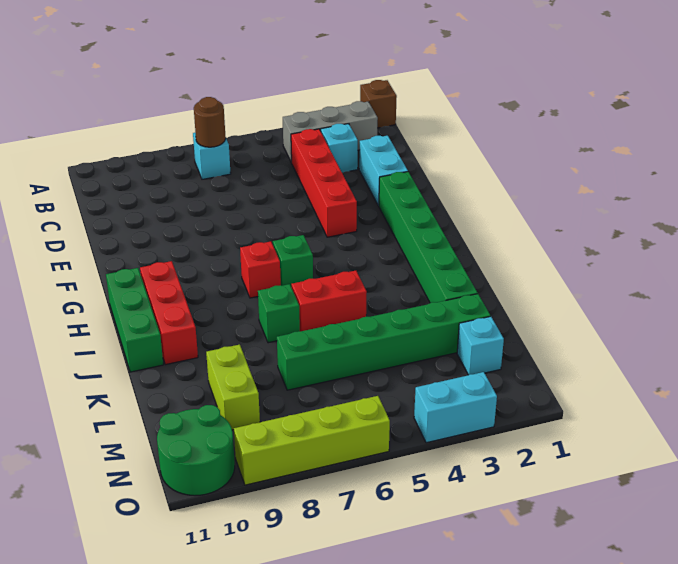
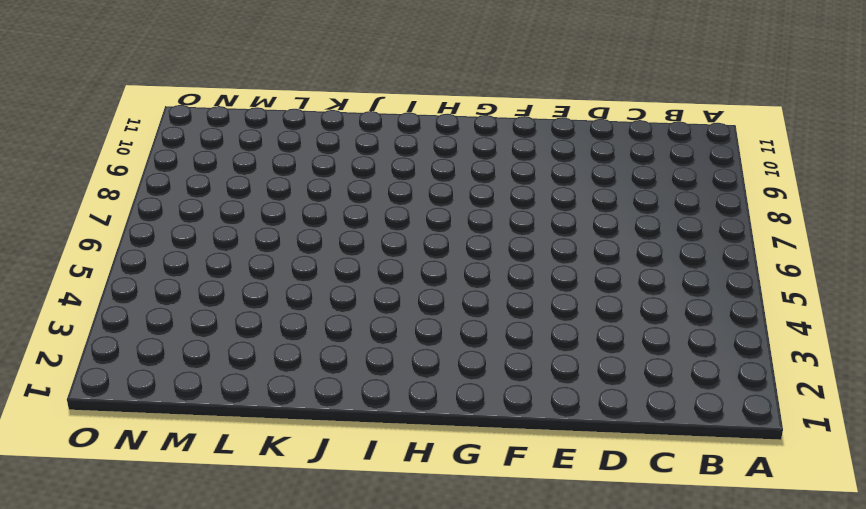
none -> brown 1x1 brick [360,80,397,128]
none -> grey 1x3 brick [283,101,378,162]
none -> cyan 1x1 brick [193,133,231,179]

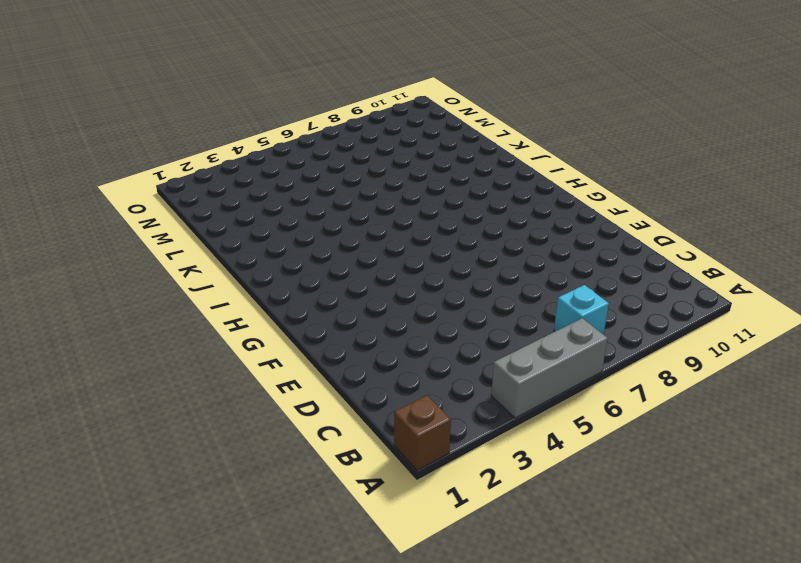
grey 1x3 brick [491,318,608,418] -> grey 1x3 brick moved to [283,101,378,162]
none -> cyan 1x1 brick [321,124,358,173]
none -> red 1x4 brick [291,129,357,237]
none -> cyan 1x2 brick [359,136,408,206]

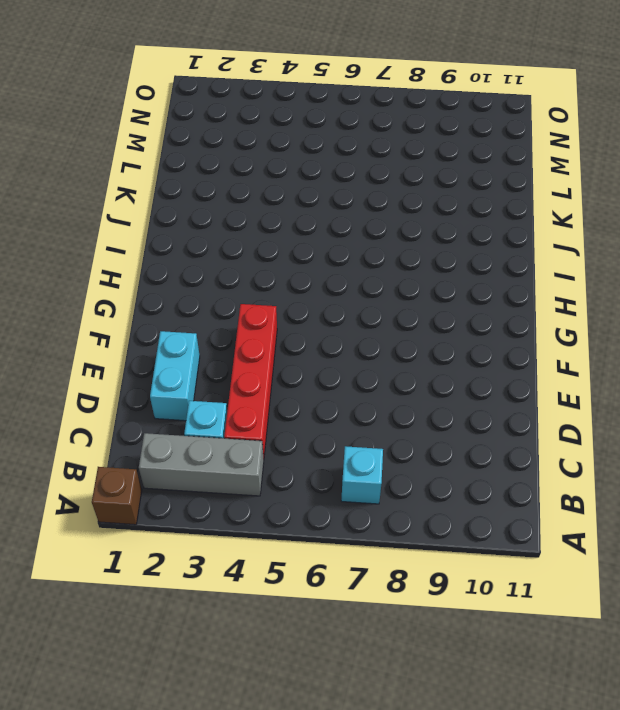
none -> green 1x6 brick [379,172,478,303]
none -> green 1x1 brick [273,235,313,287]
none -> red 1x1 brick [240,241,281,298]

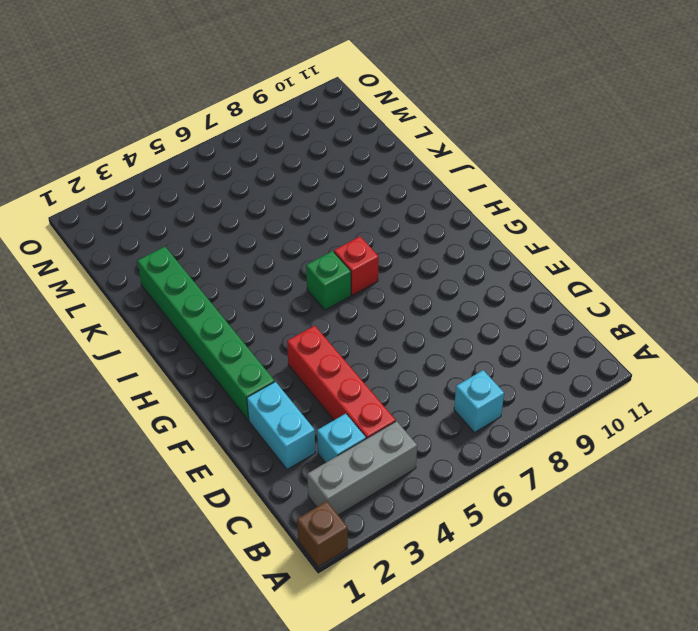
none -> red 1x3 brick [140,261,198,365]
none -> green 1x3 brick [106,268,163,372]
none -> red 1x2 brick [291,271,367,331]

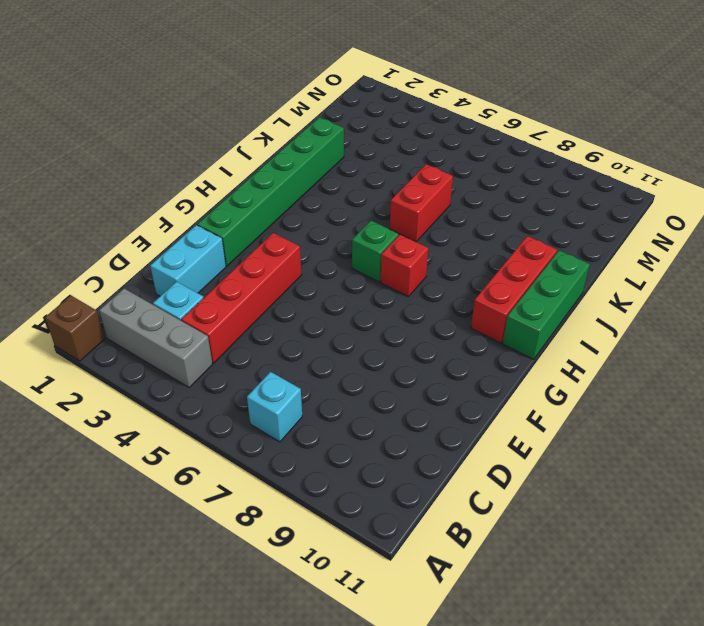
red 1x2 brick [390,164,453,242] -> red 1x2 brick turned to [291,271,367,331]
none -> green 1x1 brick [258,284,300,343]
none -> green 1x6 brick [277,294,490,390]
none -> lime 1x2 brick [206,344,260,430]

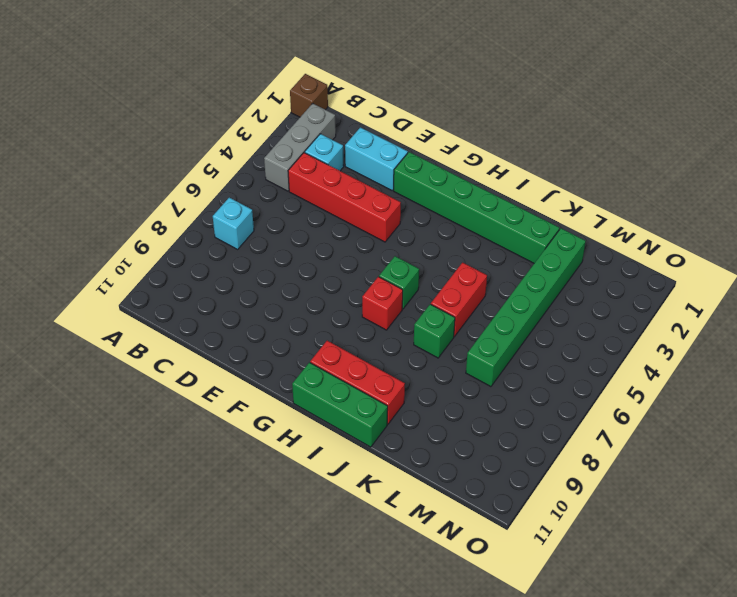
none -> lime 1x2 brick [206,344,260,430]
none -> cyan 1x1 brick [457,316,504,375]
none -> green 2x2 round brick [157,405,235,496]

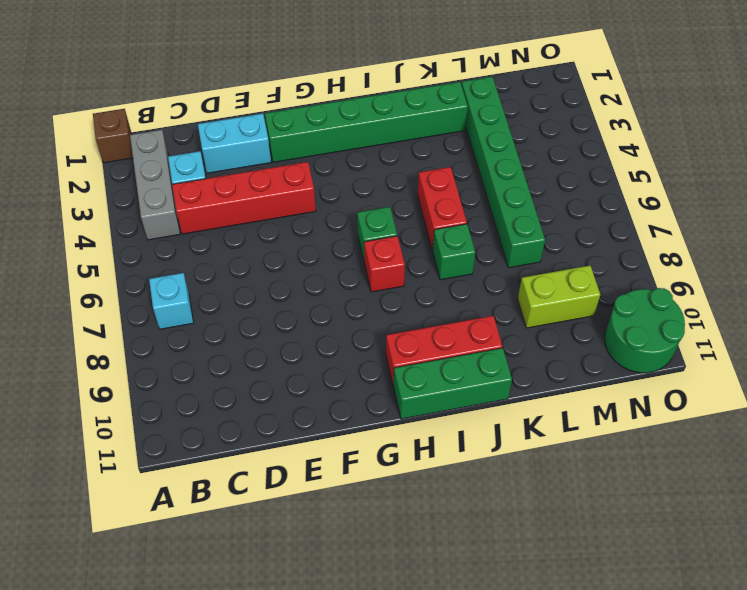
none -> cyan 1x1 brick [457,316,504,375]
none -> cyan 1x2 brick [414,372,497,443]
none -> lime 1x4 brick [234,396,390,485]

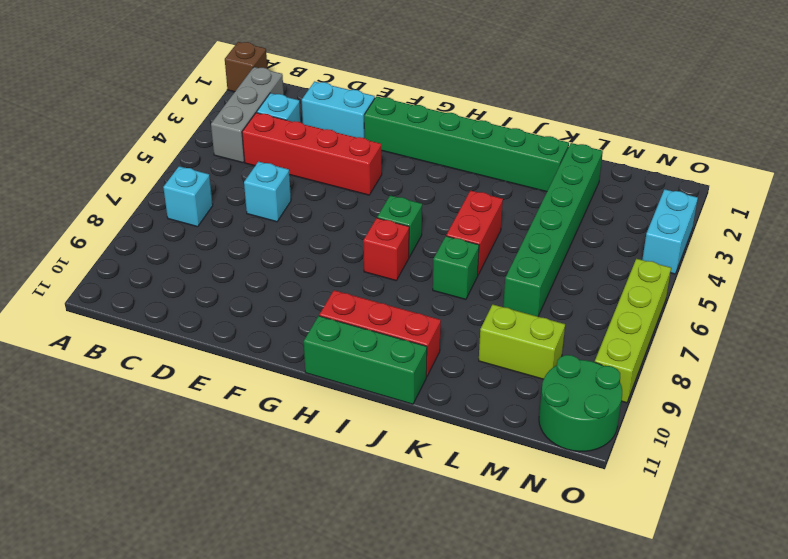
cyan 1x1 brick [244,162,291,222] -> cyan 1x1 brick moved to [457,316,504,375]
none -> brown 1x1 round brick [194,97,226,147]

